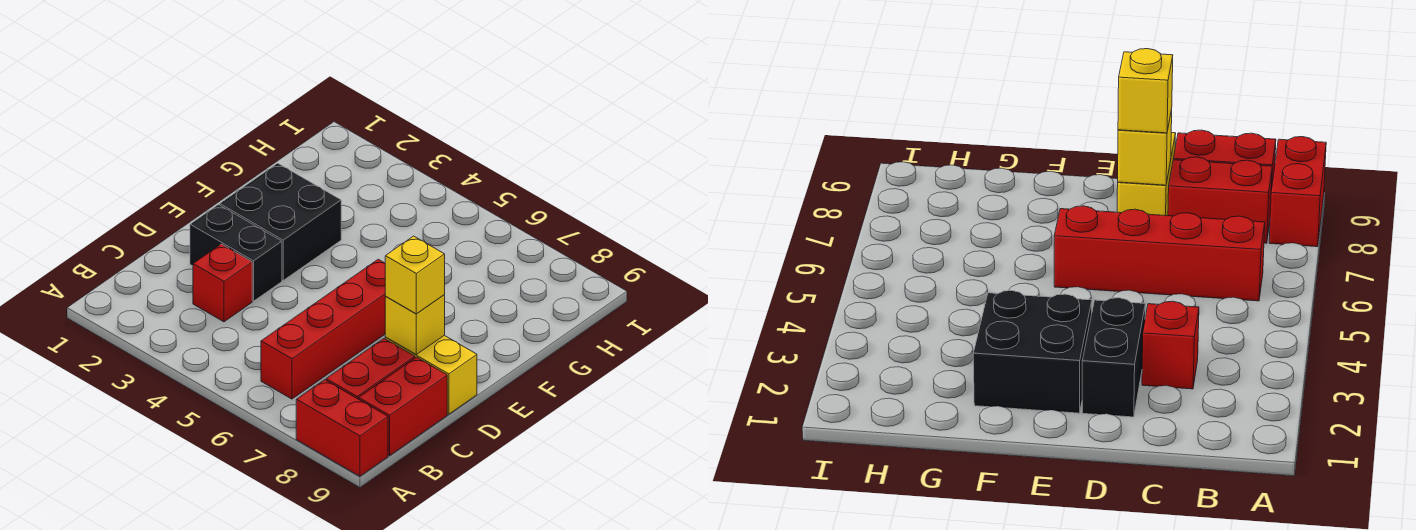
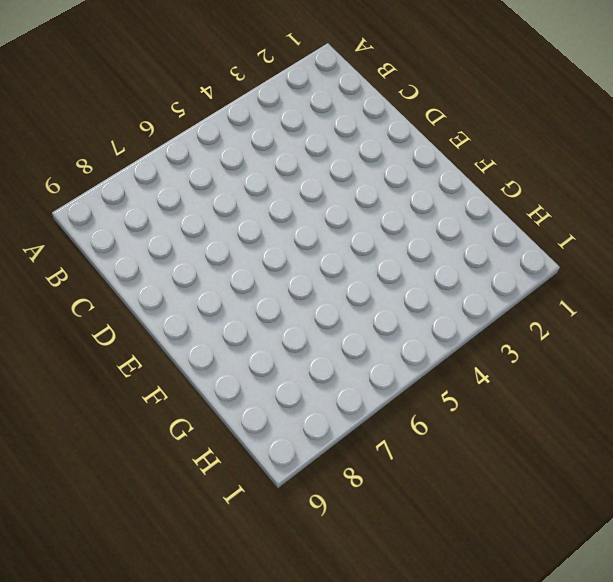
none -> red 1x2 brick [296,380,388,476]
none -> red 1x4 brick [261,259,386,399]

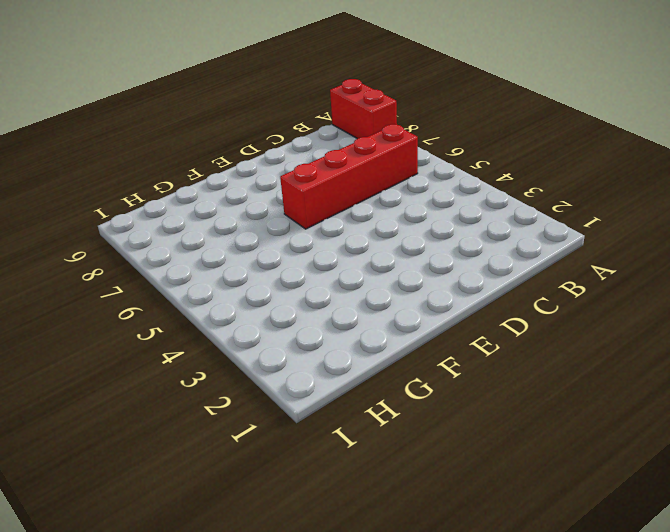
none -> red 1x2 brick [326,339,415,399]
none -> red 1x2 brick [359,357,447,456]

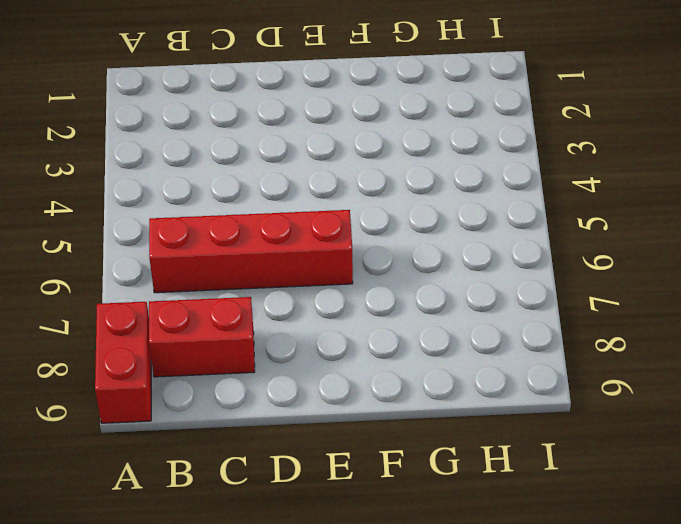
none -> red 1x2 brick [359,357,447,456]
none -> red 1x1 brick [193,244,252,322]

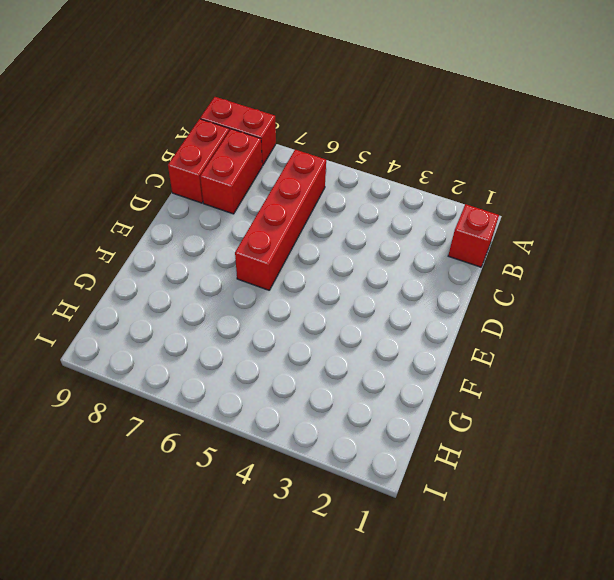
red 1x1 brick [448,204,499,267] -> red 1x1 brick moved to [193,244,252,322]
none -> black 1x2 brick [190,205,282,301]
none -> yellow 1x2 brick [385,335,477,414]

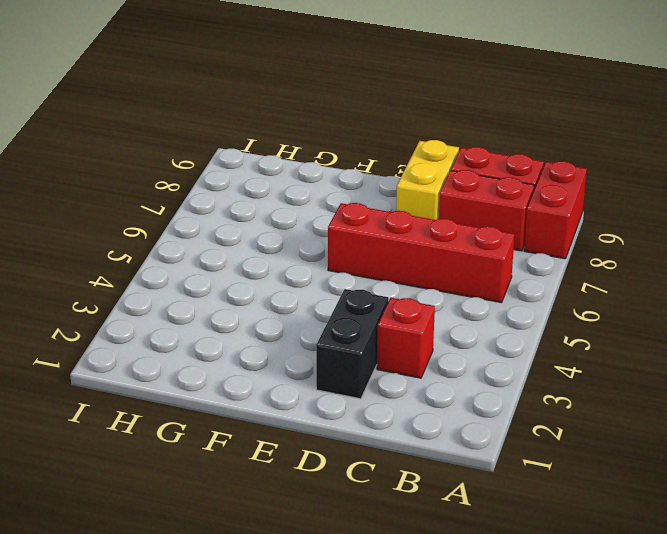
none -> black 2x2 brick [220,163,341,280]
none -> yellow 1x1 brick [385,295,445,354]

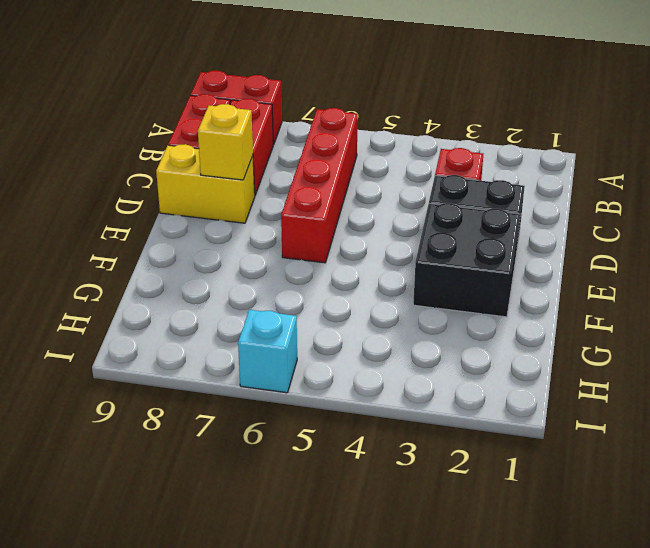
cyan 1x1 brick [238,310,297,393] -> none
none -> yellow 1x1 brick [385,236,445,314]

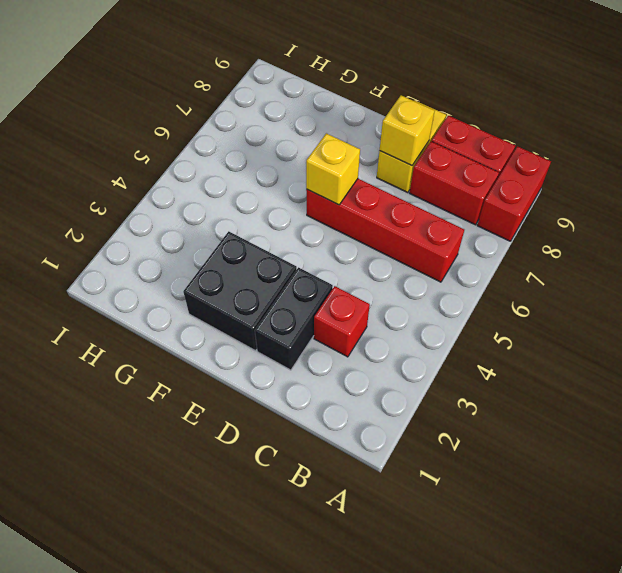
yellow 1x1 brick [306,133,360,205] -> yellow 1x1 brick moved to [385,236,445,314]

